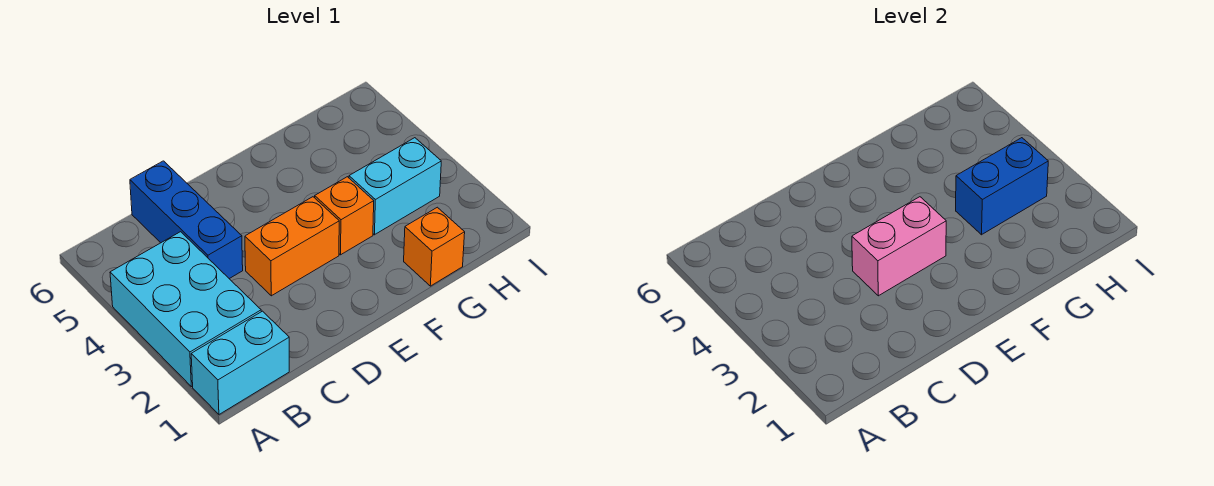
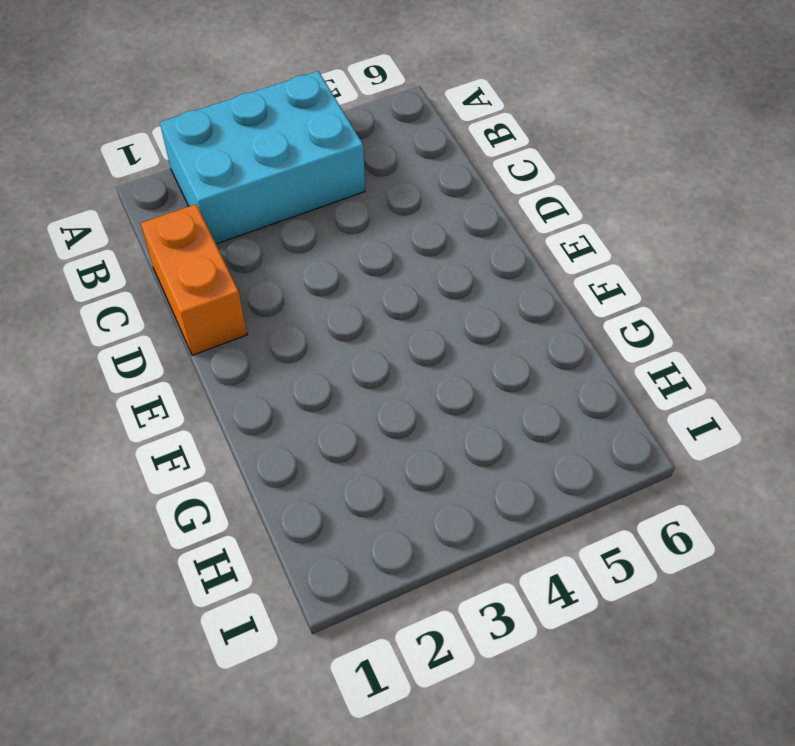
orange 1x2 brick [141,204,247,355] -> orange 1x2 brick moved to [245,197,339,296]
none -> cyan 1x2 brick [191,311,289,414]
none -> blue 1x3 brick [130,161,243,279]

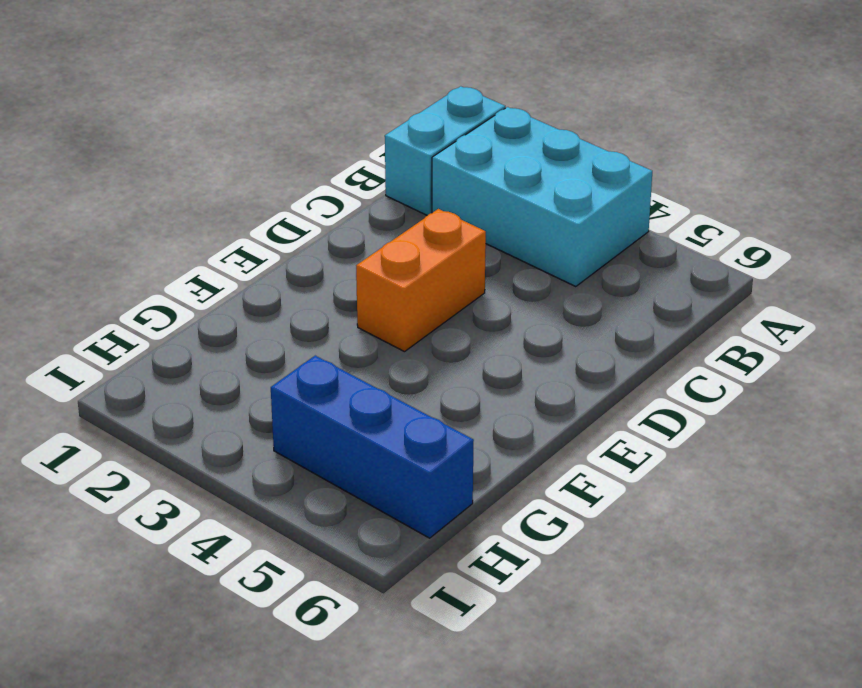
blue 1x3 brick [271,356,474,538] -> blue 1x3 brick moved to [130,161,243,279]
none -> orange 1x1 brick [315,177,374,255]
none -> orange 1x1 brick [404,207,465,286]

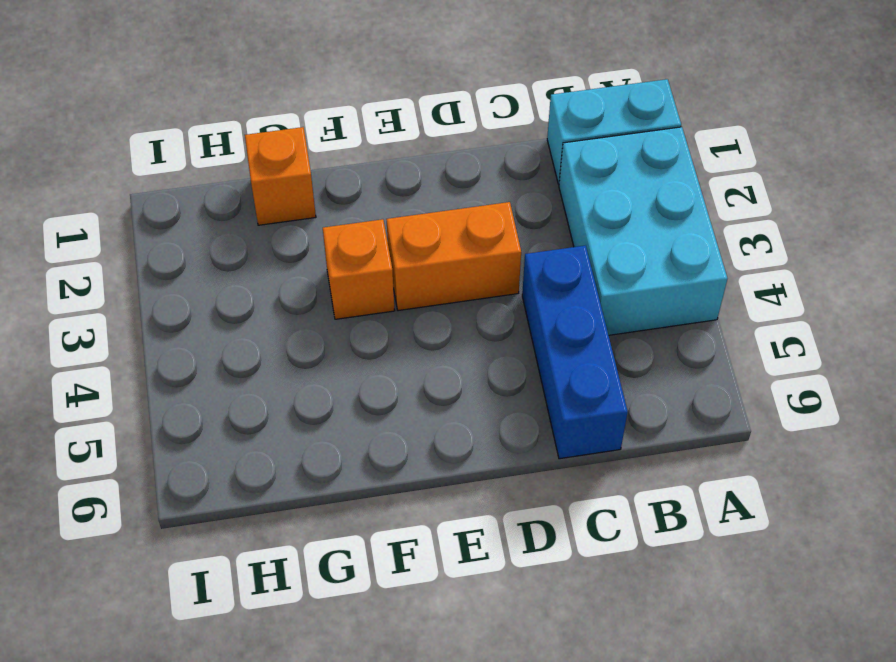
none -> cyan 1x2 brick [349,138,441,235]
none -> pink 1x2 brick [852,197,946,296]

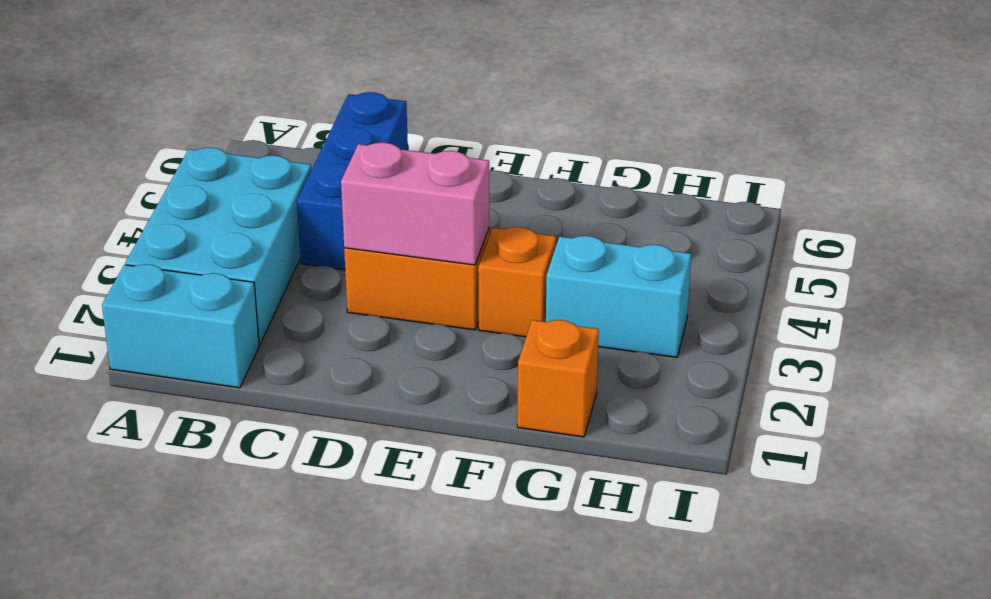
none -> blue 1x2 brick [956,138,1048,235]

